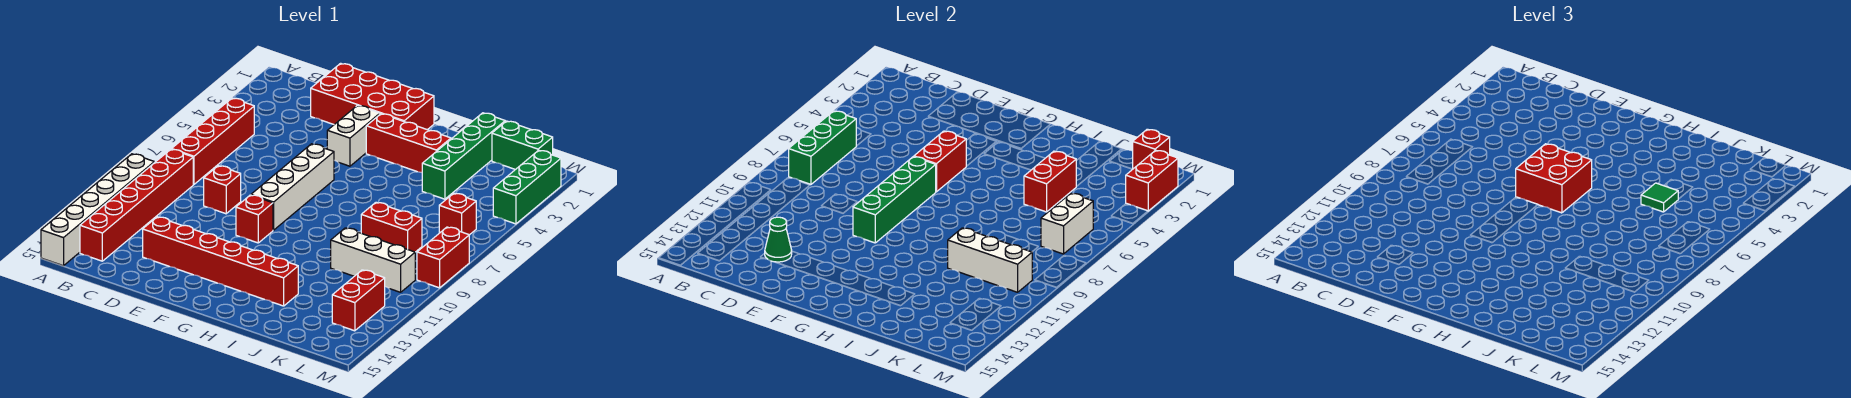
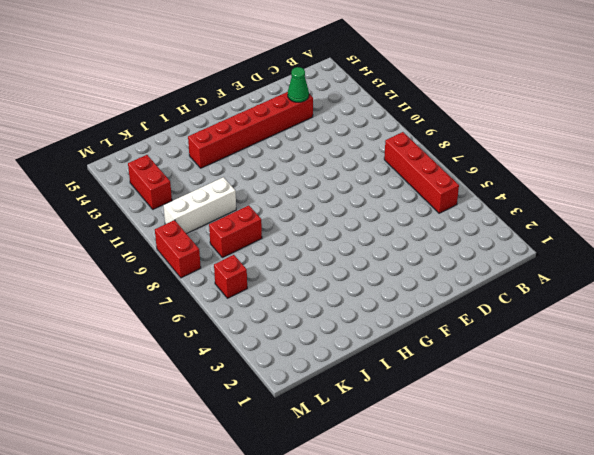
none -> white 1x6 brick [41,154,154,266]
none -> red 1x6 brick [80,149,193,261]
none -> red 2x4 brick [311,63,434,130]

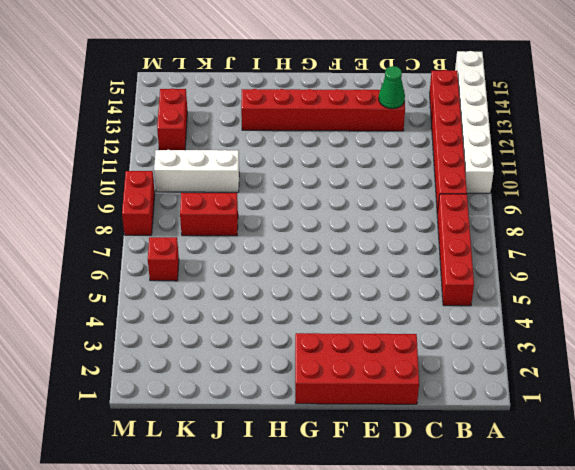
none -> red 1x1 brick [204,166,241,214]
none -> white 1x2 brick [327,105,380,166]
none -> white 1x4 brick [251,144,334,230]

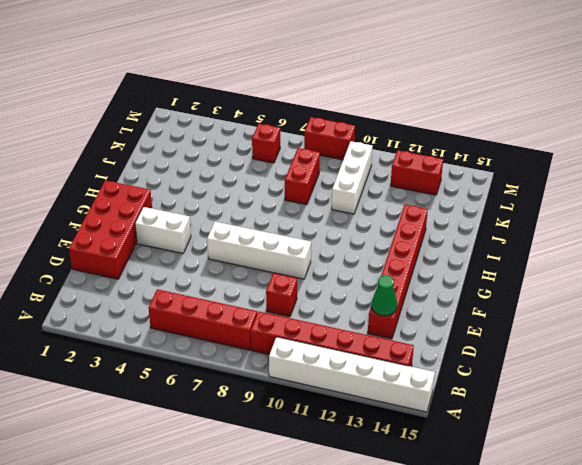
none -> red 1x1 brick [236,195,273,243]
none -> red 1x3 brick [366,114,451,172]
none -> green 1x4 brick [422,113,505,199]

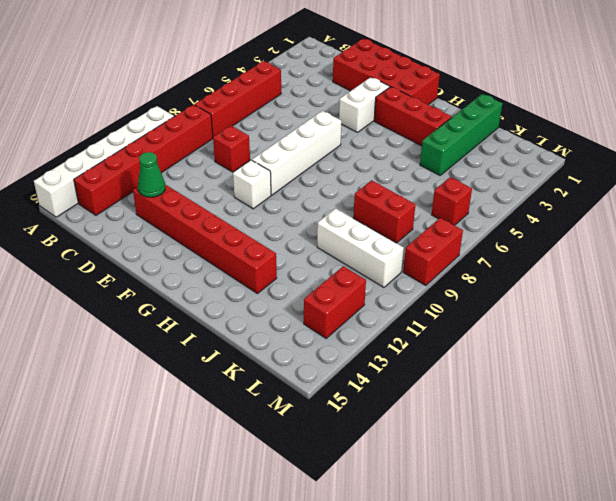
white 1x1 brick [233,160,271,209] -> red 1x1 brick [236,195,273,243]
none -> green 1x2 brick [492,121,553,170]
none -> green 1x3 brick [493,150,561,224]
none -> green 1x3 brick [789,111,856,184]

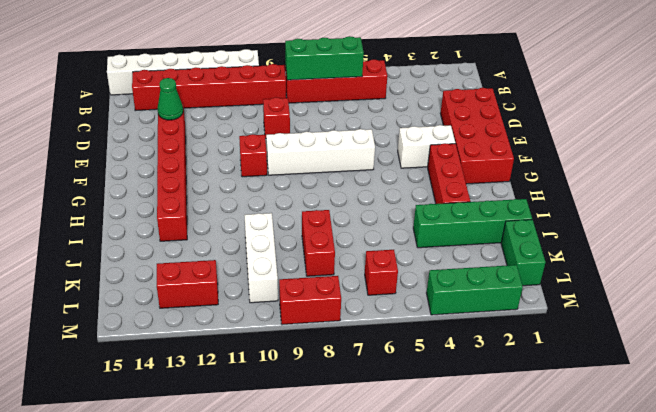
none -> red 1x2 brick [914,131,966,192]
none -> green 1x4 brick [853,157,936,243]
none -> red 1x2 brick [1024,151,1076,212]

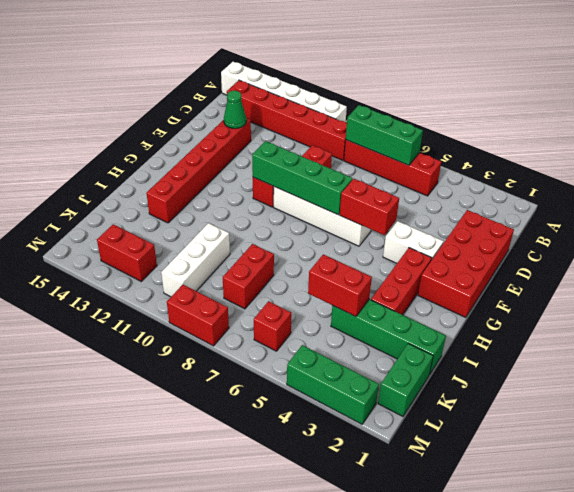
none -> white 1x3 brick [948,228,1032,292]
none -> red 1x1 brick [1133,129,1170,169]
none -> white 1x2 brick [1041,193,1093,254]

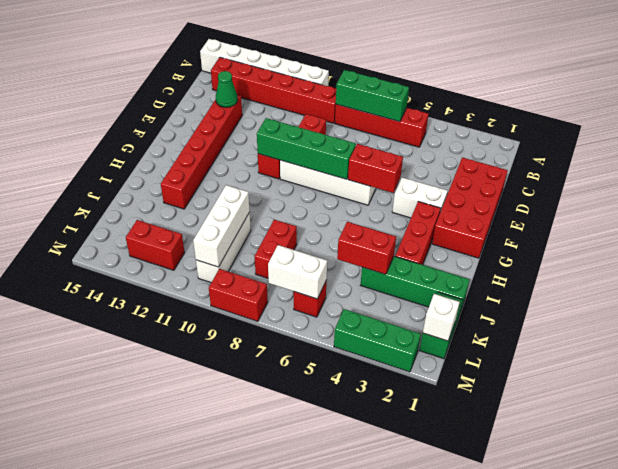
white 1x1 brick [423,294,460,341] -> red 1x1 brick [1133,129,1170,169]
none -> red 1x2 brick [1126,150,1178,211]
none -> red 2x2 brick [1516,144,1592,213]
none -> green 1x1 tile [1641,183,1678,212]

